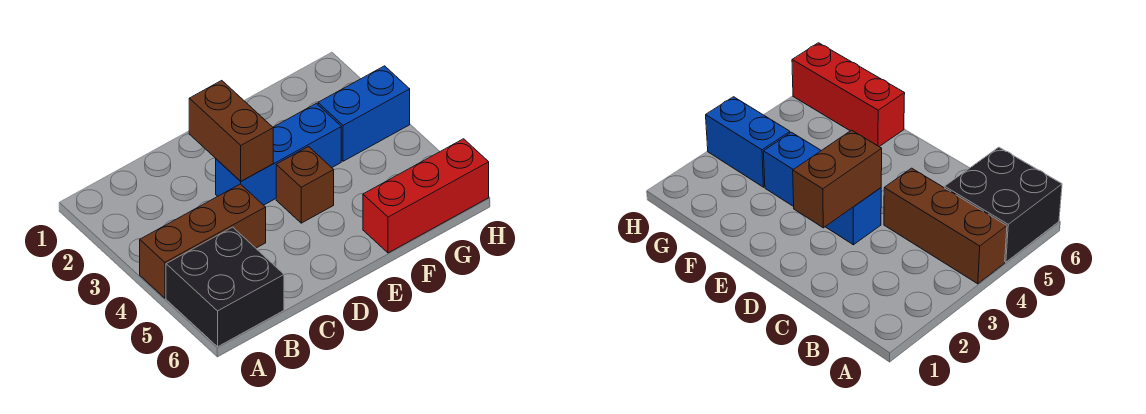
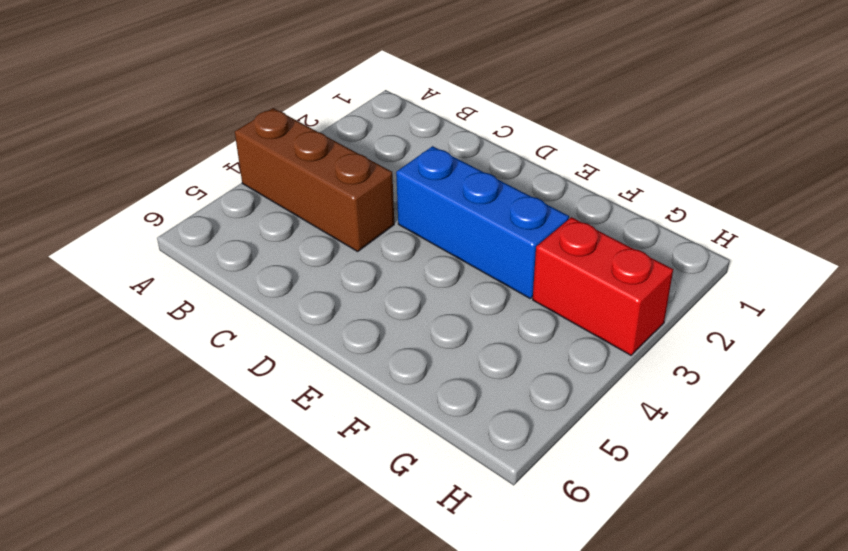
red 1x2 brick [533,217,673,355] -> blue 1x2 brick [318,66,410,161]
none -> black 2x2 brick [166,227,284,347]
none -> brown 1x1 brick [276,147,334,223]

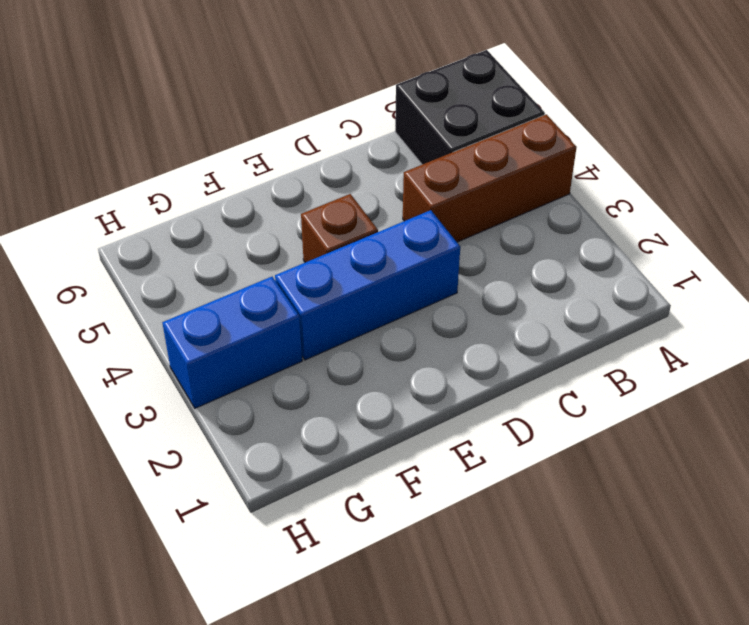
none -> red 1x3 brick [363,139,489,253]
none -> brown 1x2 brick [189,81,273,181]

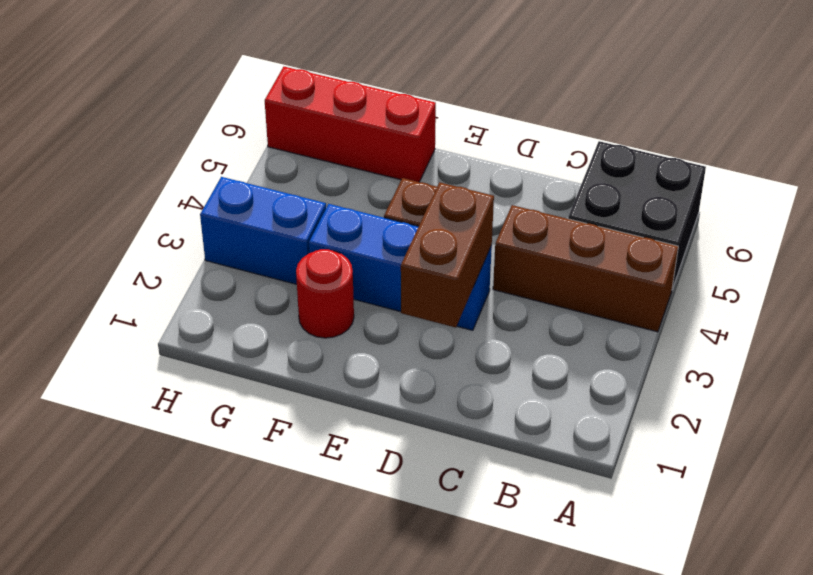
red 1x1 round brick [296,249,354,338] -> none

